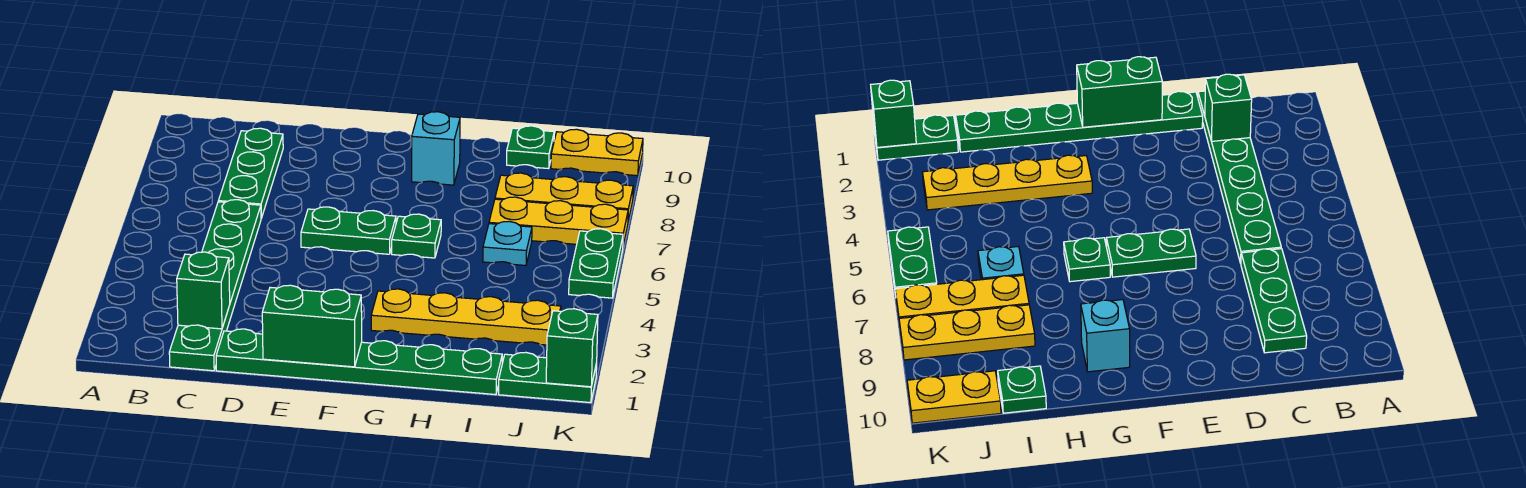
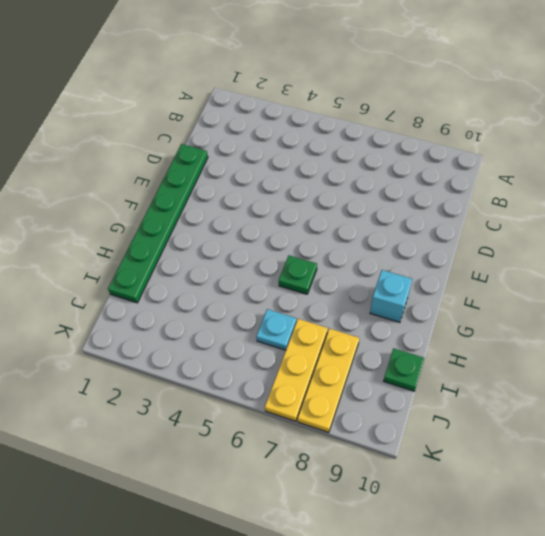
none -> green 1x6 plate [169,200,261,371]
none -> green 1x3 plate [219,128,283,218]
none -> green 1x2 plate [301,207,396,254]

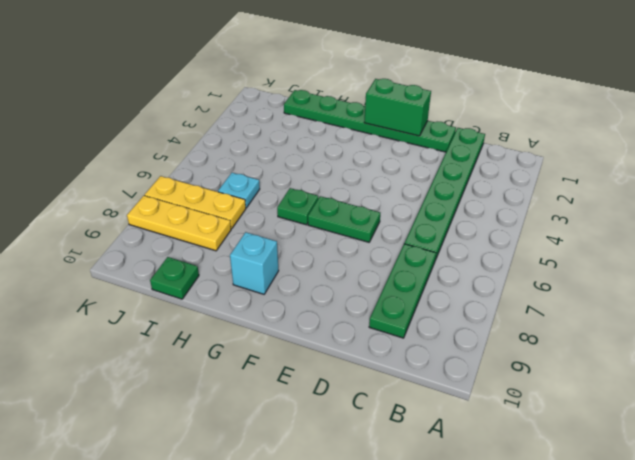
none -> yellow 1x4 plate [371,289,561,345]
none -> green 1x2 plate [499,352,597,403]
none -> yellow 1x2 plate [551,129,643,176]

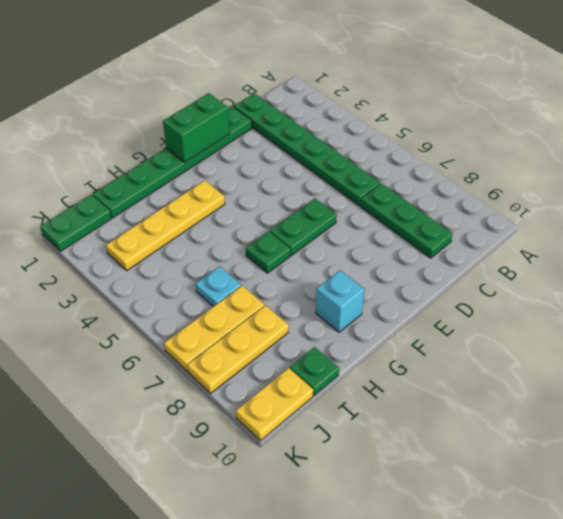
none -> green 1x2 plate [569,229,623,298]
none -> green 1x1 brick [177,252,230,329]
none -> green 1x1 brick [546,309,598,387]

